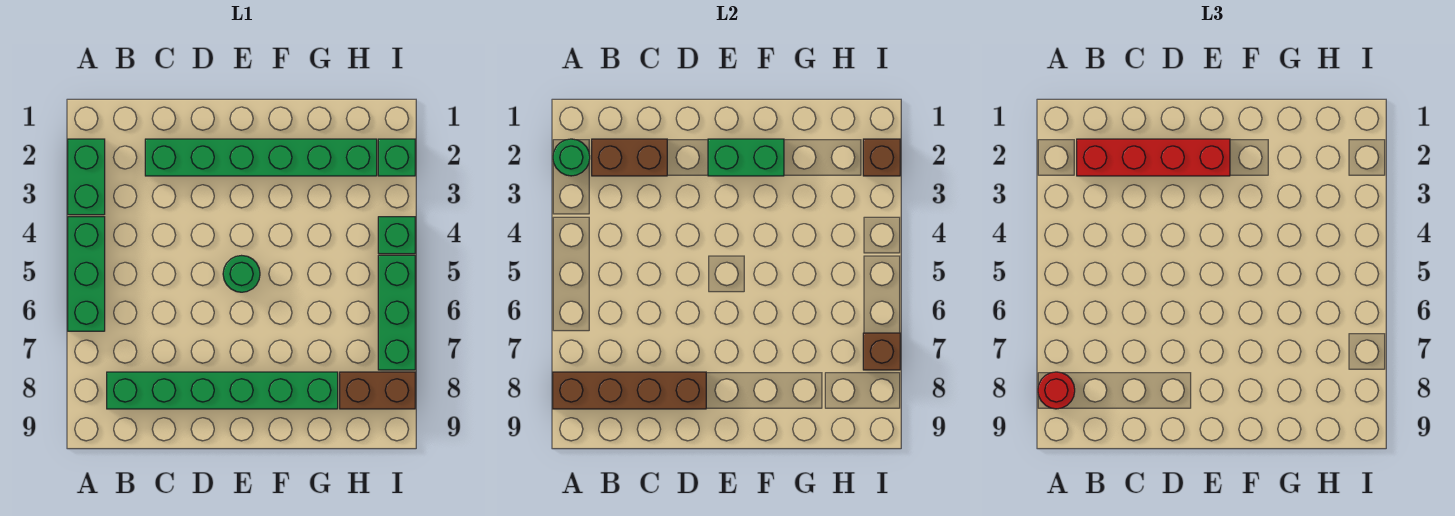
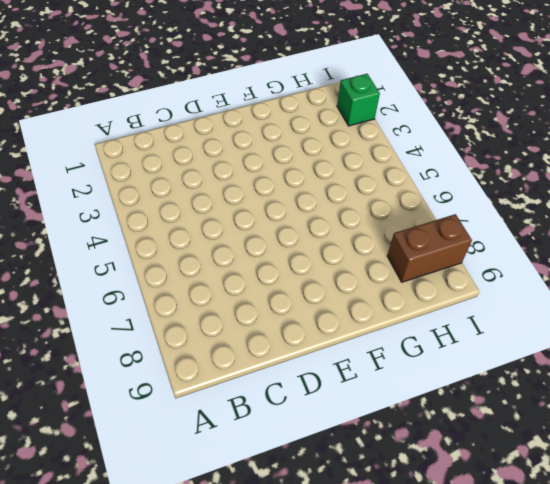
none -> green 1x2 brick [68,139,105,215]
none -> green 1x3 brick [68,217,105,331]
none -> green 1x6 brick [107,372,338,409]

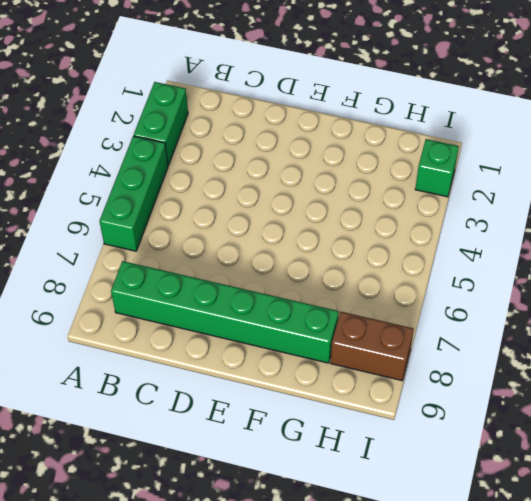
none -> green 1x6 brick [145,139,377,176]
none -> green 1x1 round brick [223,256,260,292]
none -> green 1x1 brick [378,217,415,254]

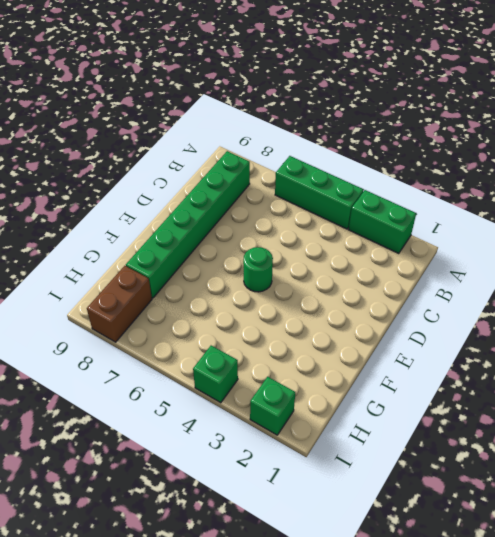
none -> green 1x6 brick [145,139,377,176]
none -> green 1x3 brick [378,255,415,370]
none -> green 1x1 round brick [553,139,590,176]

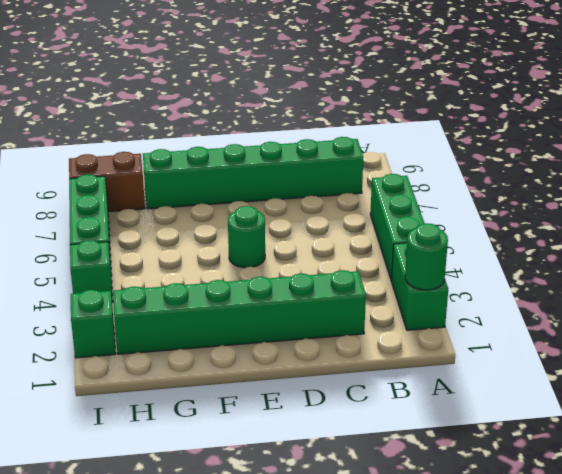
none -> brown 1x4 brick [553,372,706,409]
none -> brown 1x2 brick [592,139,667,176]
none -> green 1x2 brick [708,139,784,176]

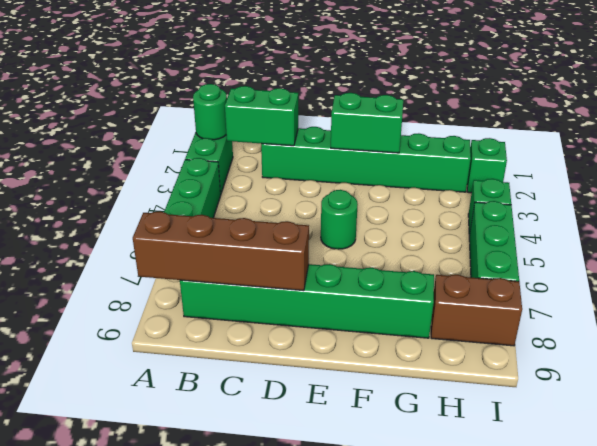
green 1x2 brick [225,86,298,146] -> brown 1x2 brick [592,139,667,176]
none -> brown 1x1 brick [863,139,900,176]
none -> brown 1x1 brick [863,333,900,370]
none -> red 1x1 round brick [1038,372,1075,409]

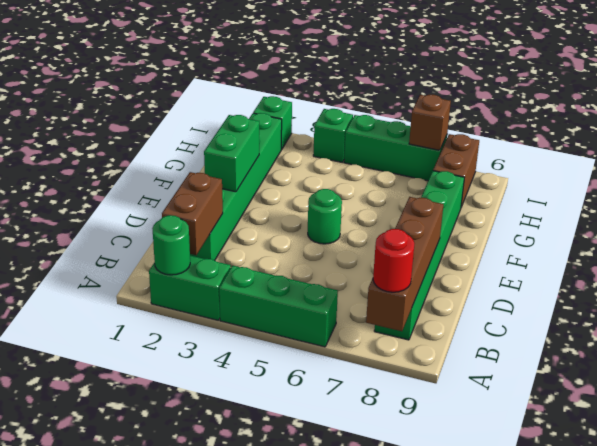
none -> brown 1x1 brick [863,139,900,176]
none -> red 1x4 brick [1077,139,1230,176]

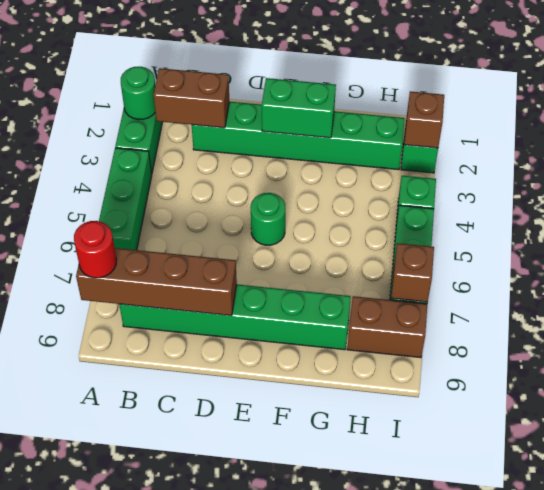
none -> red 1x4 brick [1077,139,1230,176]

